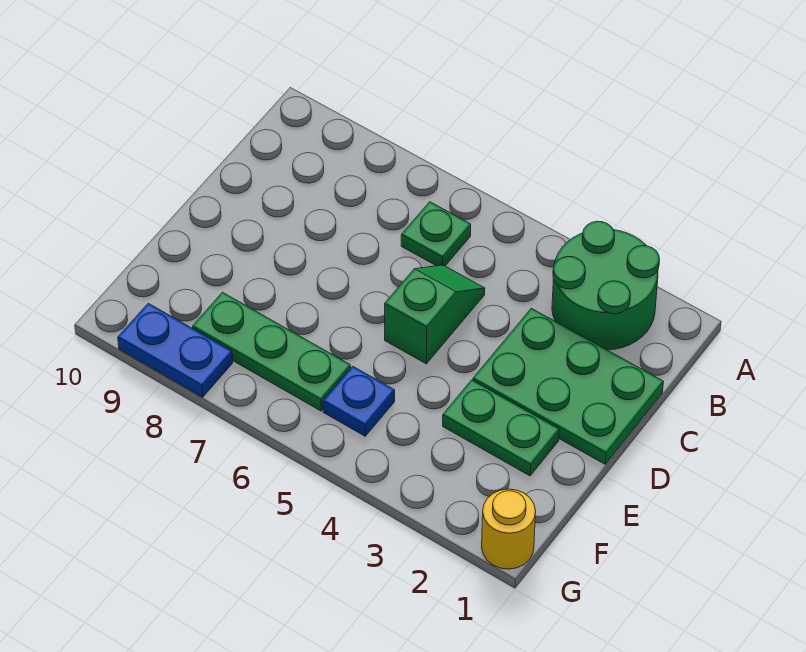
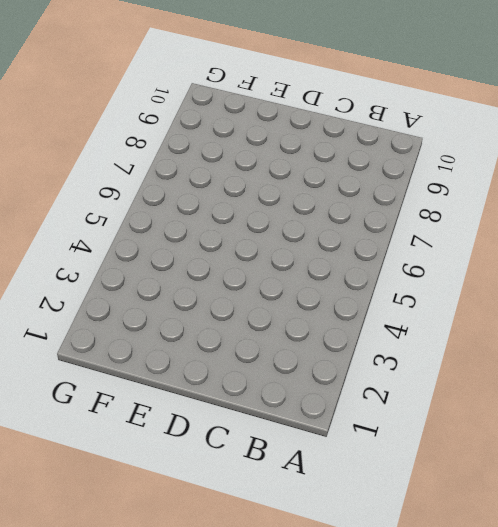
none -> green 2x2 round brick [552,221,660,350]
none -> green 1x1 plate [401,202,471,266]

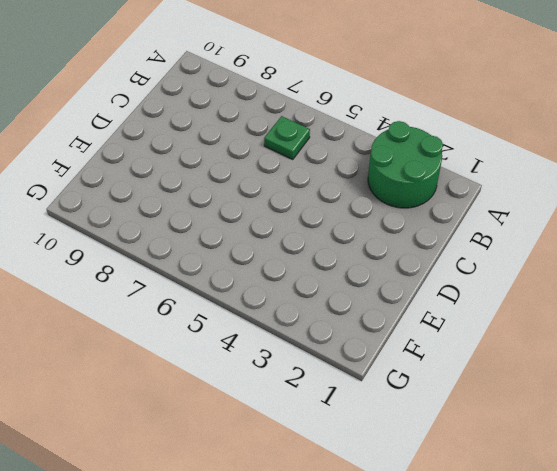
none -> green 2x3 plate [473,308,663,464]
none -> green 1x2 slope [385,265,485,364]

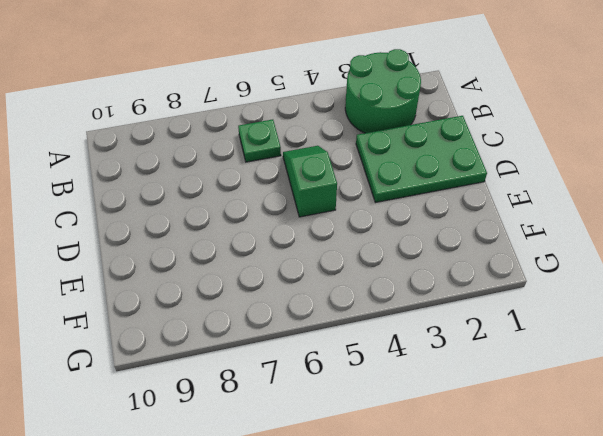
none -> green 1x2 plate [443,380,559,476]
none -> blue 1x1 plate [323,366,395,436]

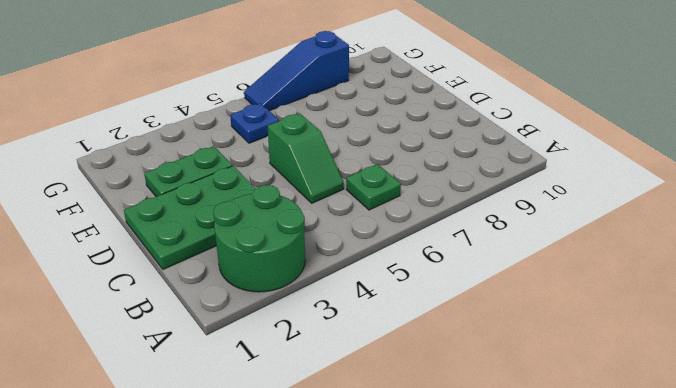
blue 1x3 slope [244,31,349,111] -> blue 1x2 plate [118,303,233,397]
none -> green 1x3 plate [193,292,351,411]
none -> yellow 1x1 round brick [482,489,536,569]

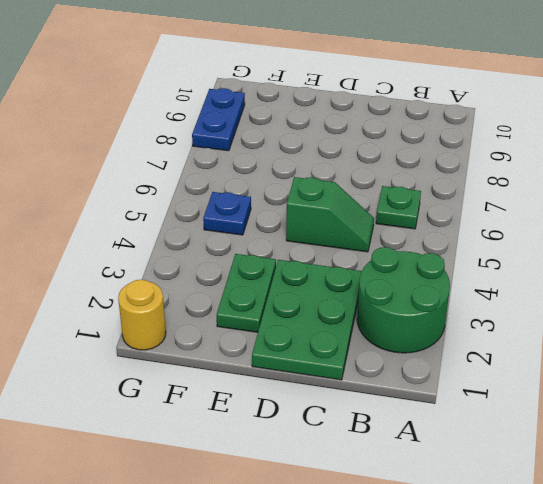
none -> green 1x3 plate [193,292,351,411]

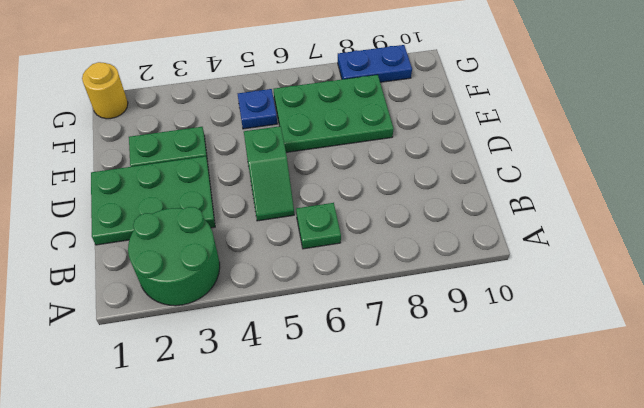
green 2x3 plate [274,75,394,152] -> green 1x3 plate [193,292,351,411]

